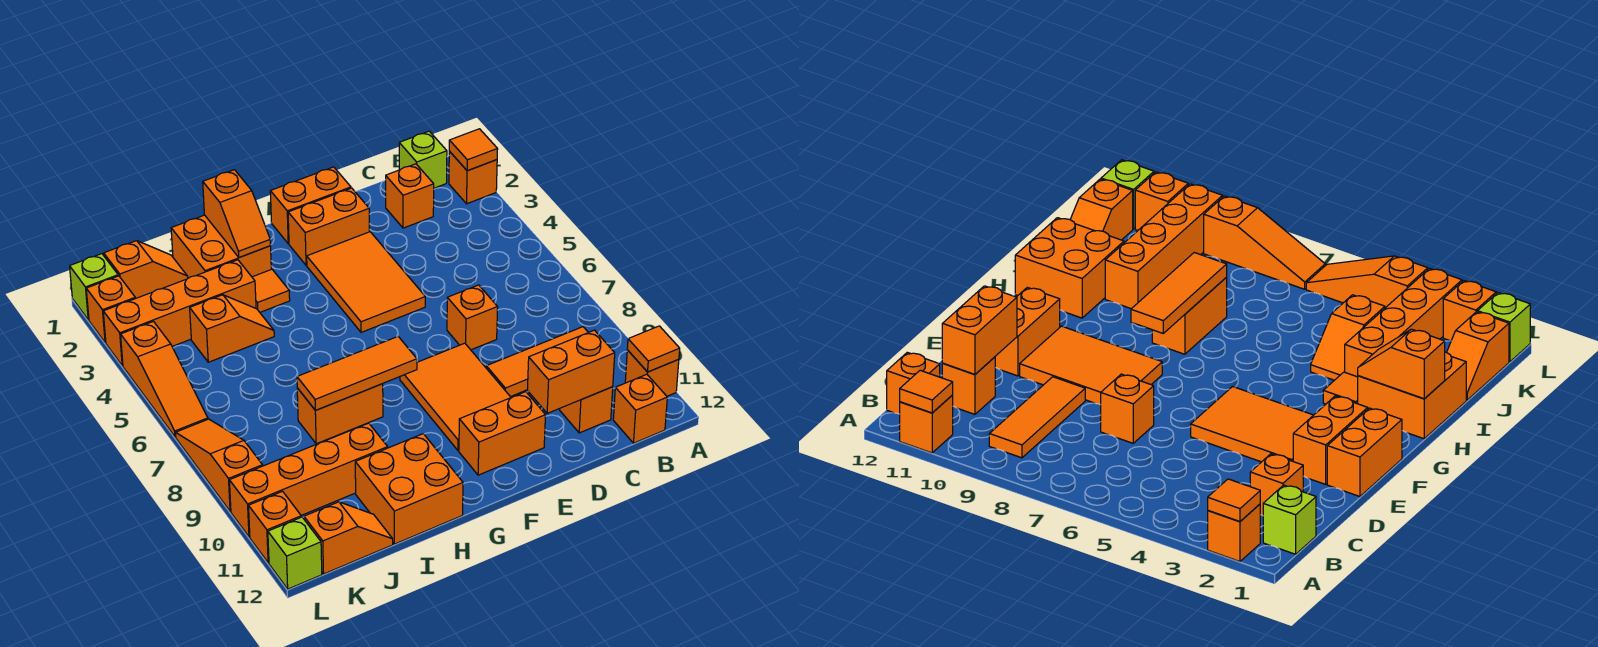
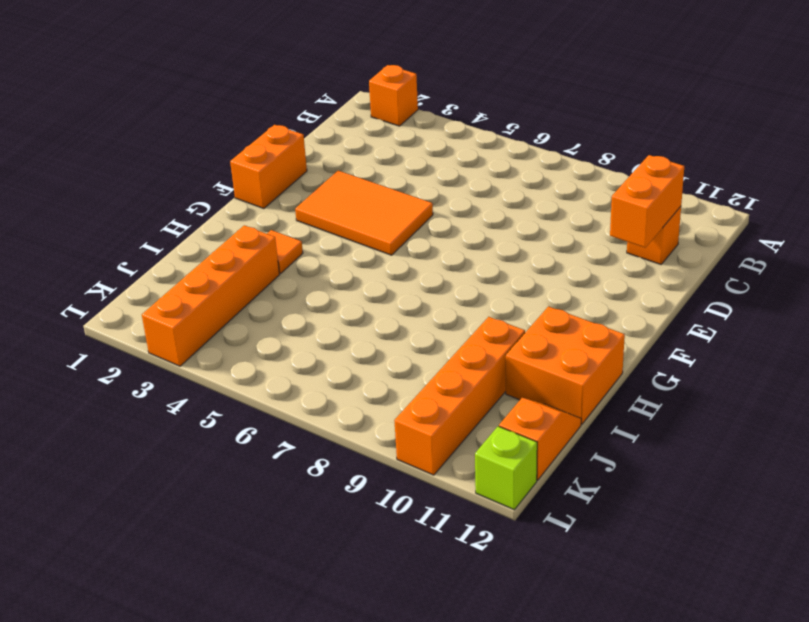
none -> orange 1x1 brick [625,350,679,396]
none -> lime 1x1 brick [399,131,447,188]
none -> orange 1x3 tile [486,327,588,397]
none -> orange 1x1 brick [613,374,667,443]

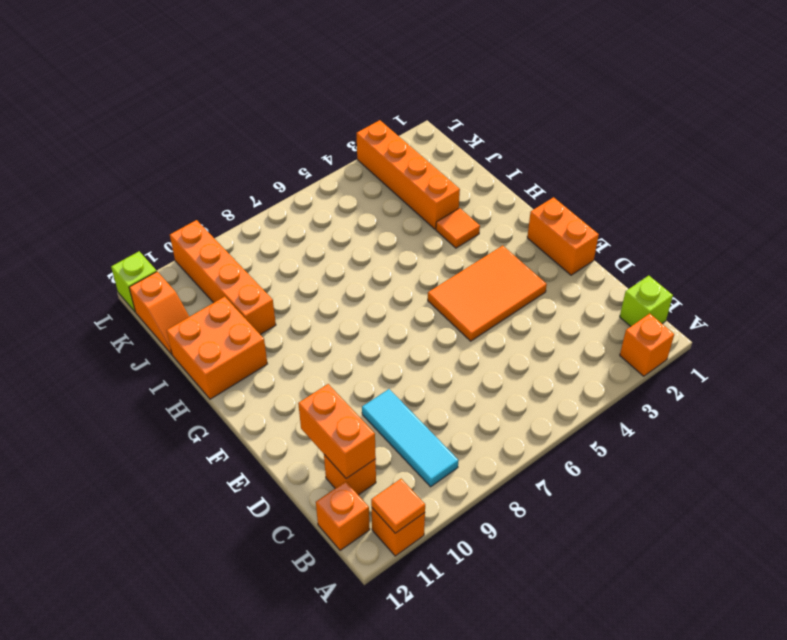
cyan 1x3 tile [362,389,459,487] -> orange 1x3 tile [486,327,588,397]
none -> orange 1x1 brick [386,164,434,228]
none -> orange 1x1 brick [447,285,498,350]
none -> orange 1x2 brick [288,188,369,265]
none -> orange 2x3 tile [400,343,511,450]

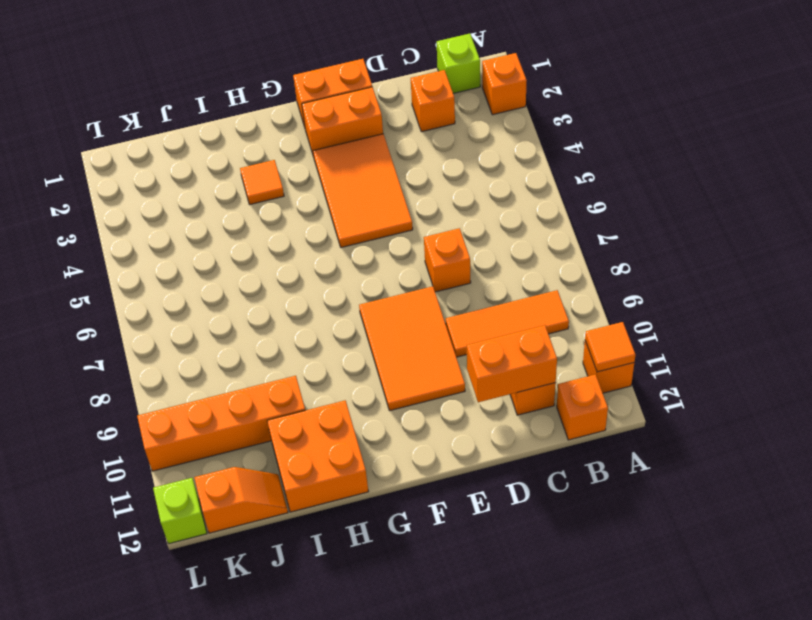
none -> orange 1x2 brick [459,392,546,475]
none -> orange 2x2 brick [171,215,271,278]
none -> orange 1x2 brick [297,384,383,444]
none -> orange 1x4 brick [103,260,256,366]

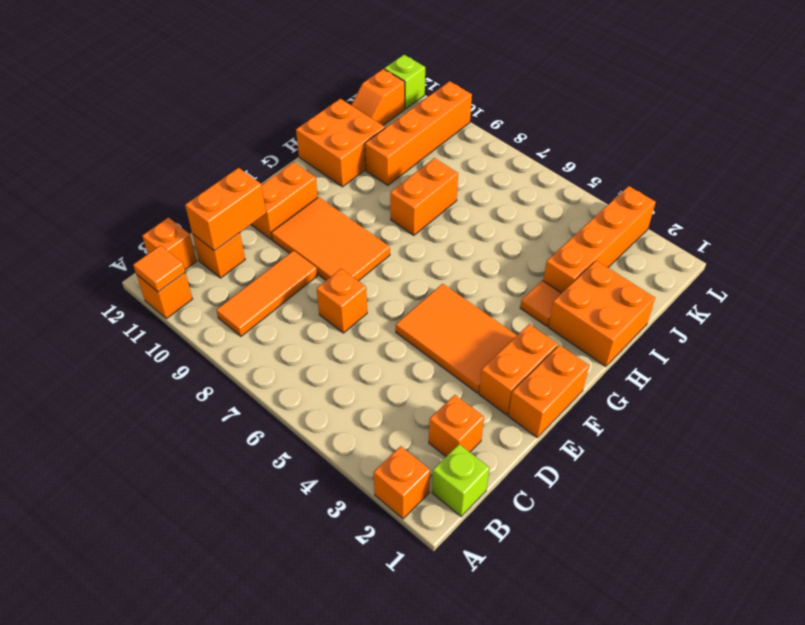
none -> orange 1x2 slope [190,295,274,362]
none -> orange 1x2 slope [104,241,188,299]
none -> lime 1x1 brick [70,254,118,320]
none -> orange 1x1 brick [86,276,135,343]

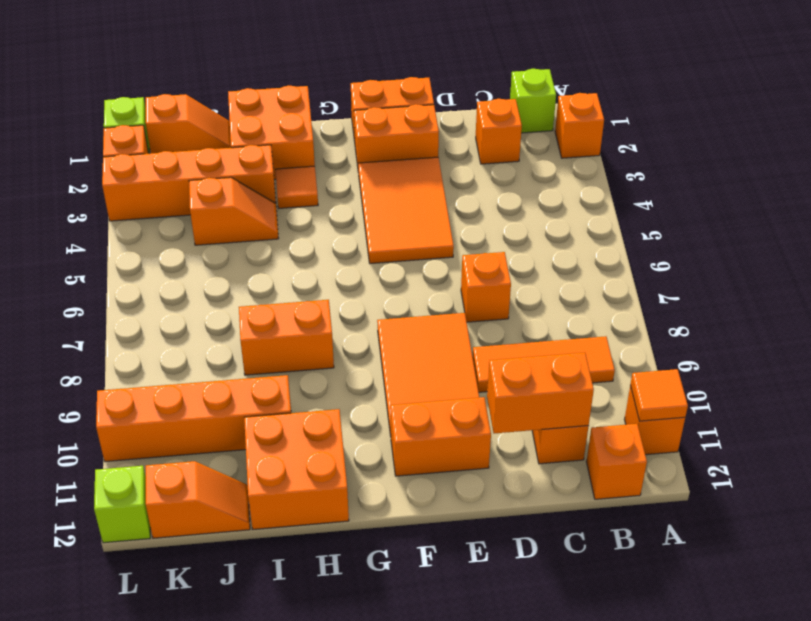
none -> orange 1x3 slope [121,321,208,437]
none -> orange 1x3 slope [176,419,263,511]
none -> orange 1x1 brick [249,491,301,563]
none -> orange 1x1 tile [449,129,498,171]

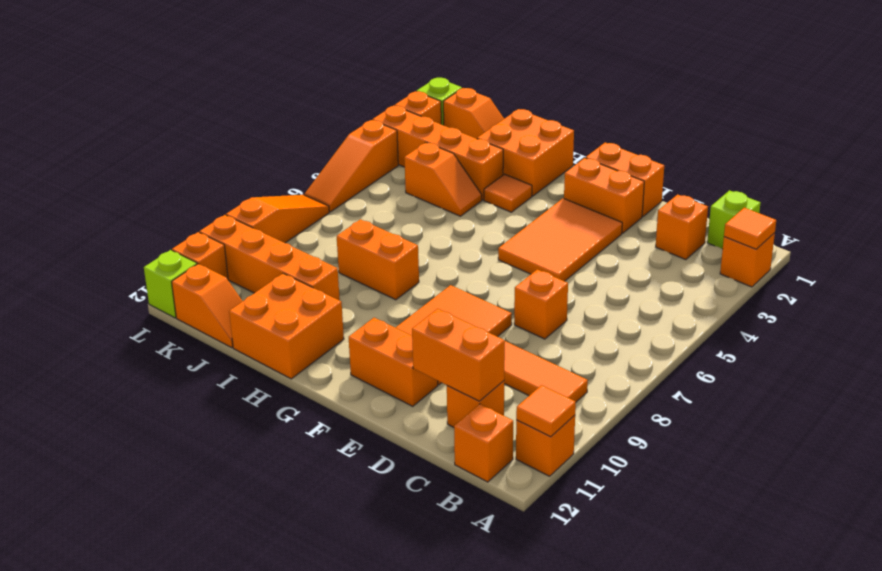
none -> orange 1x3 tile [297,337,417,410]
none -> orange 1x2 slope [203,170,271,257]

